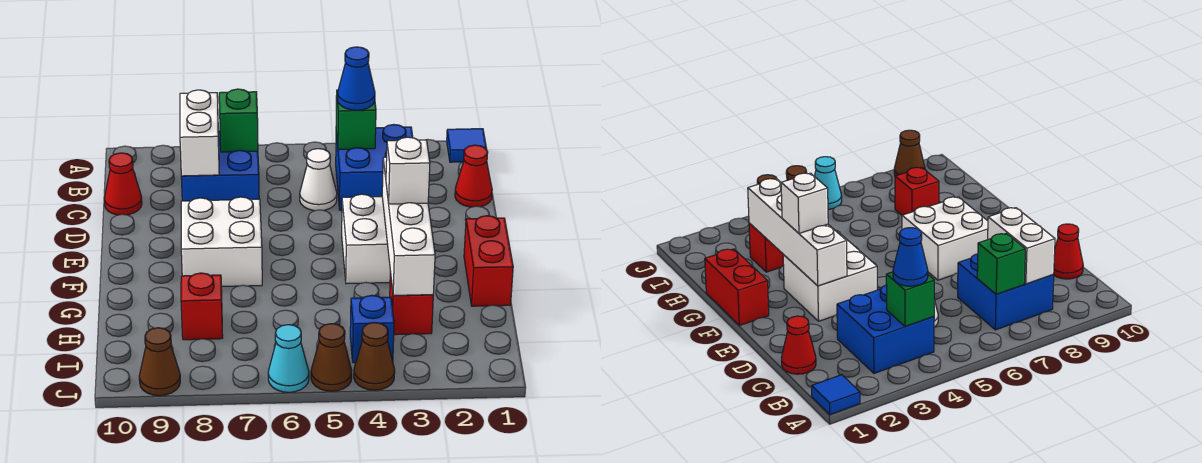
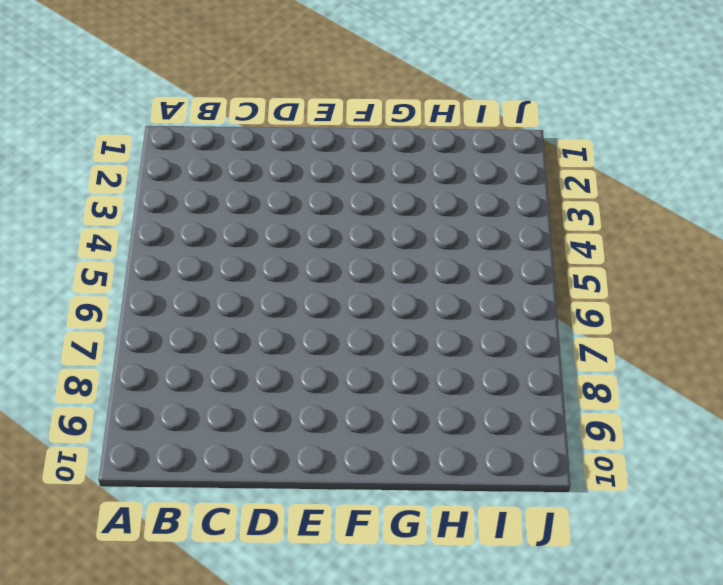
none -> blue 1x1 tile [447,129,487,162]
none -> blue 2x2 brick [336,125,413,210]
none -> blue 2x2 brick [181,131,259,201]

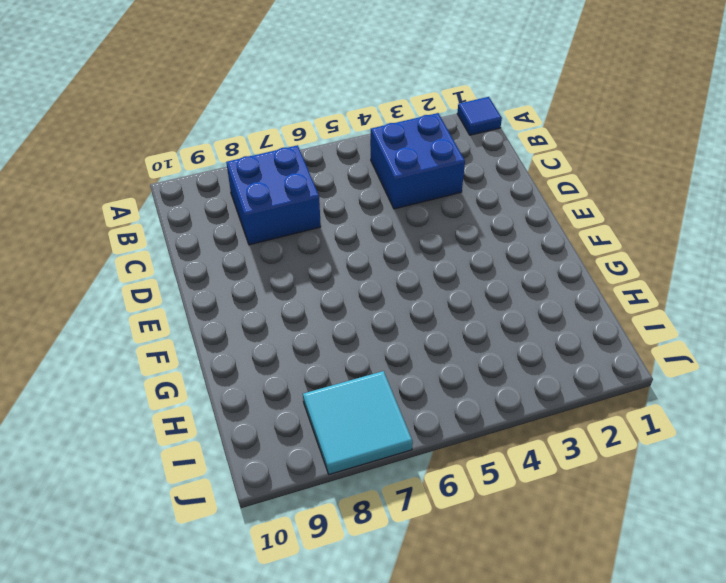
cyan 2x2 tile [303,371,413,474] -> none
none -> red 1x1 cone [455,145,492,207]
none -> white 1x1 cone [300,149,337,211]
none -> red 1x1 cone [104,153,142,215]

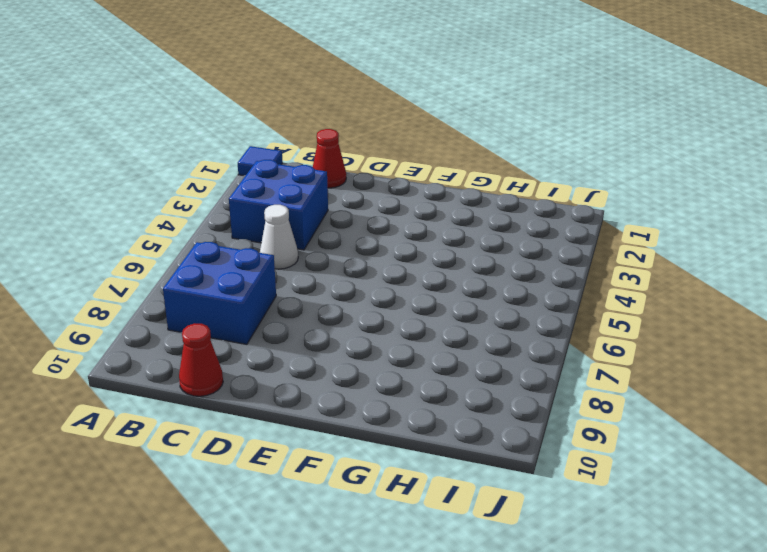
none -> white 2x2 brick [342,194,390,284]
none -> white 2x2 brick [181,197,262,286]
none -> red 1x2 brick [464,216,513,306]

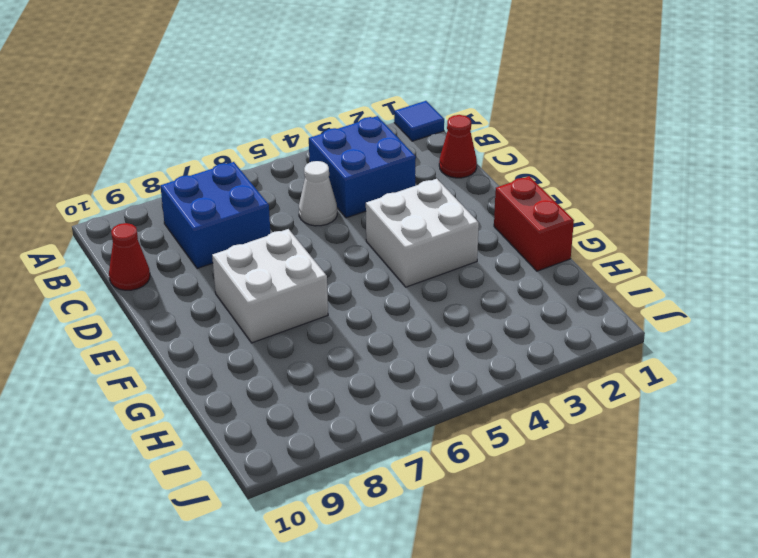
none -> red 1x1 brick [390,272,433,335]
none -> red 1x1 brick [181,273,223,340]
none -> blue 1x1 brick [350,295,394,363]

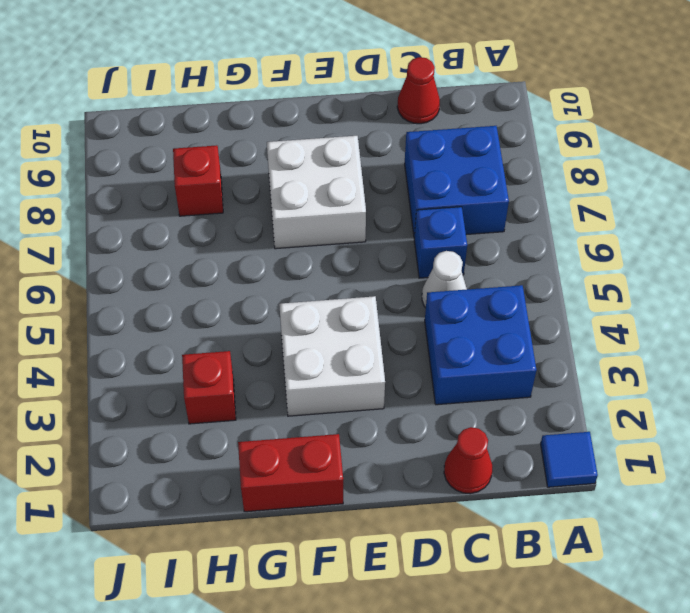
blue 1x1 brick [414,207,467,278] -> blue 1x1 brick moved to [350,295,394,363]
none -> brown 1x1 cone [354,323,395,390]
none -> brown 1x1 cone [311,324,352,391]
none -> cyan 1x1 cone [268,325,309,392]

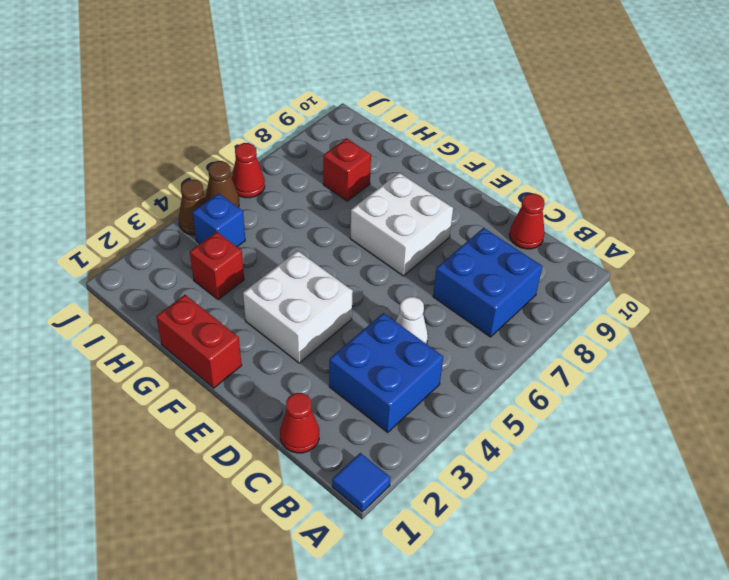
red 1x1 cone [232,143,265,198] -> cyan 1x1 cone [268,325,309,392]
none -> brown 1x1 cone [139,328,180,396]
none -> green 1x1 brick [336,90,376,149]
none -> green 1x1 brick [219,89,258,152]

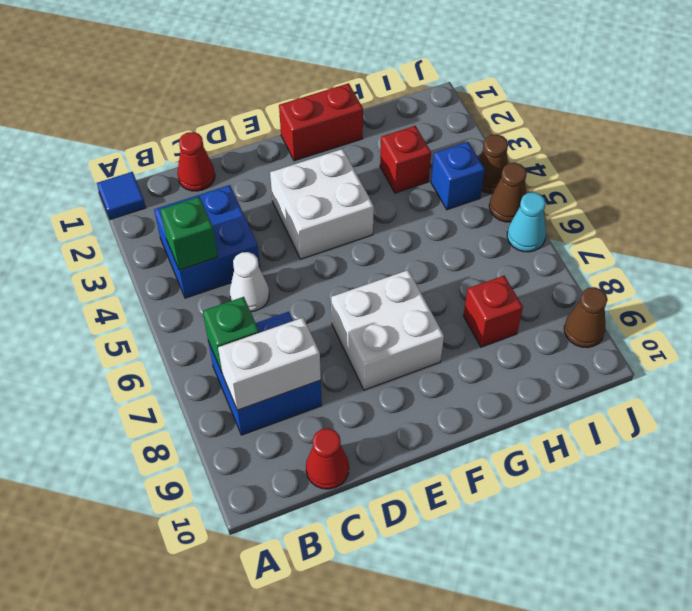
none -> white 1x4 brick [382,157,435,295]
none -> blue 1x1 cone [338,47,375,110]
none -> white 1x1 brick [386,137,430,204]

